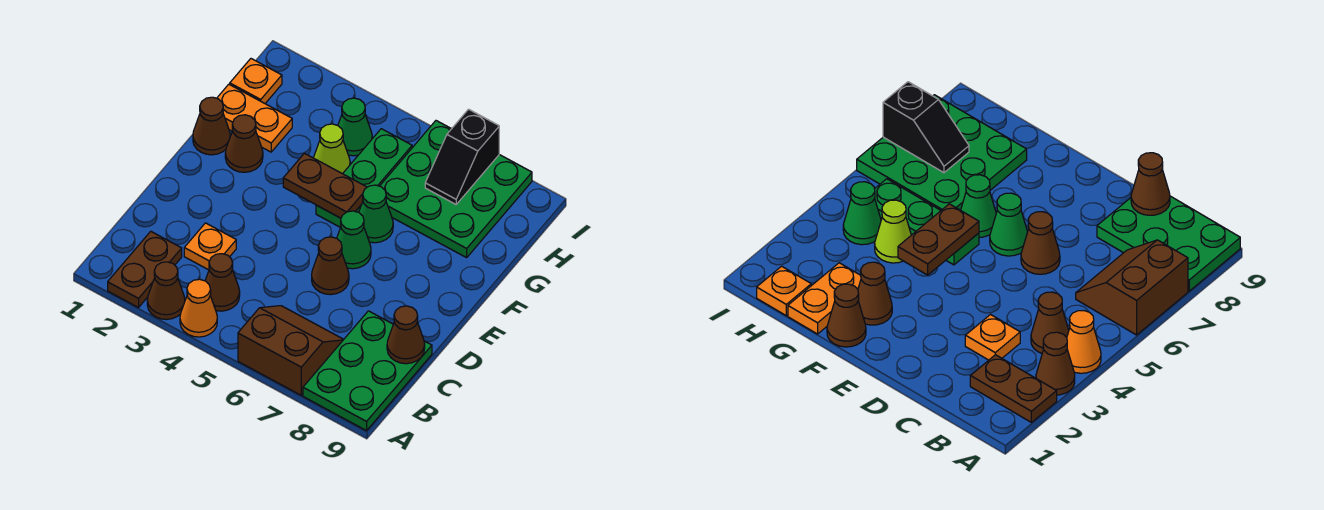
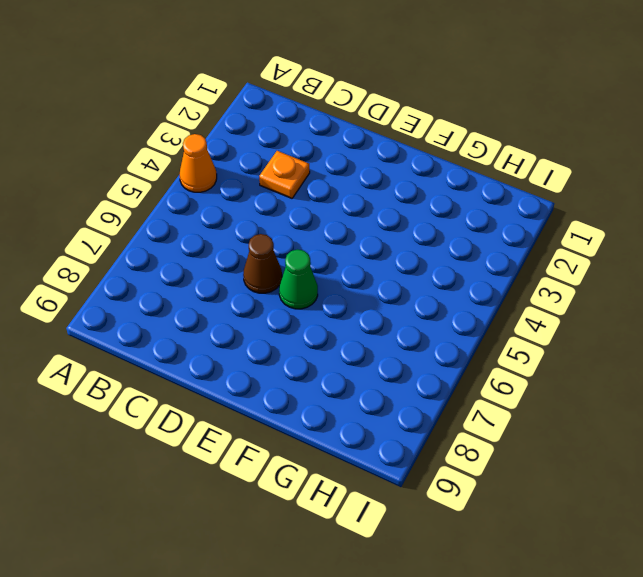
none -> brown 1x2 plate [108,231,182,308]
none -> brown 1x1 cone [147,262,185,320]
none -> brown 2x2 slope [238,306,344,395]

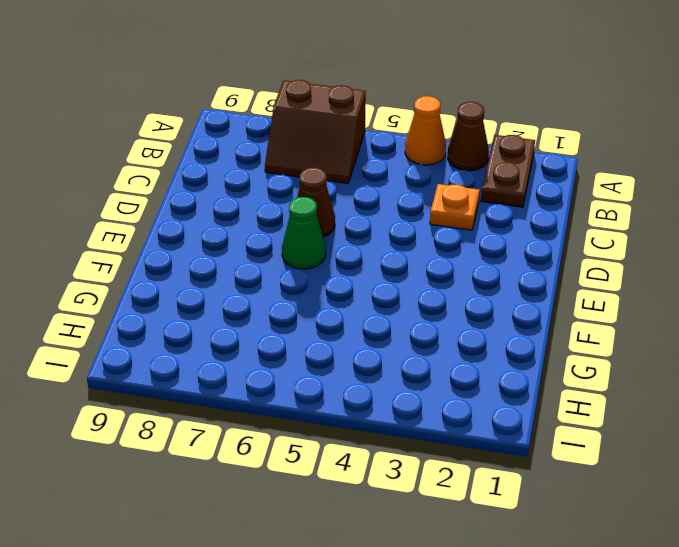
none -> green 2x3 plate [303,311,432,431]
none -> brown 1x1 cone [205,254,240,311]
none -> brown 1x1 cone [193,97,230,155]

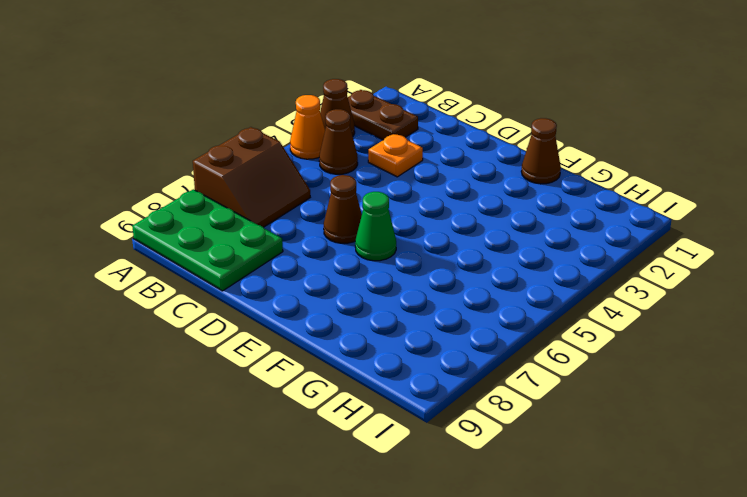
none -> brown 1x1 cone [225,115,263,172]
none -> green 1x3 plate [316,129,412,227]
none -> green 1x1 cone [359,185,393,243]

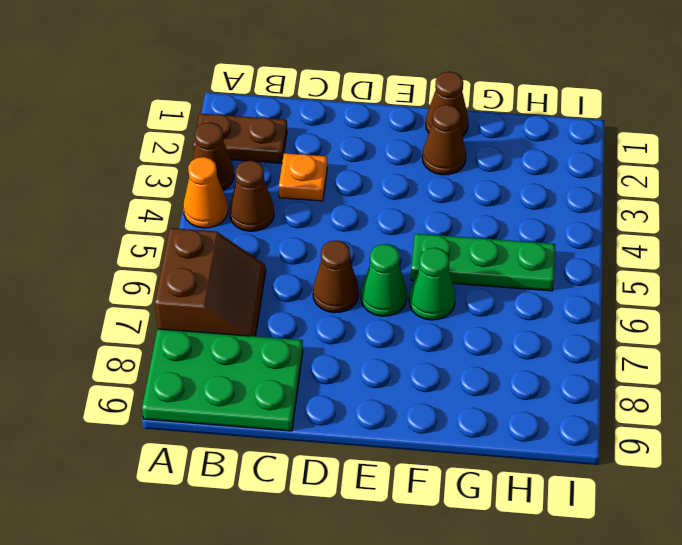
none -> orange 1x2 plate [217,84,292,152]
none -> lime 1x1 cone [314,124,350,174]
none -> green 3x3 plate [380,121,532,258]

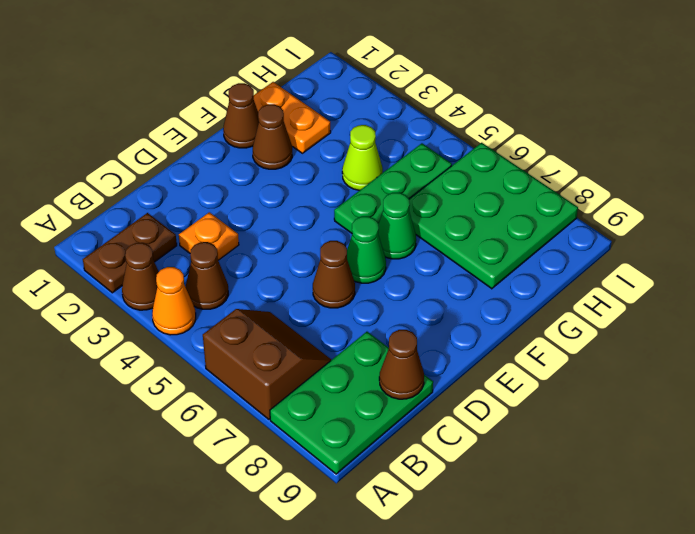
none -> orange 1x1 plate [230,59,282,103]
none -> green 1x1 cone [338,98,372,156]
none -> brown 1x2 plate [283,153,367,218]

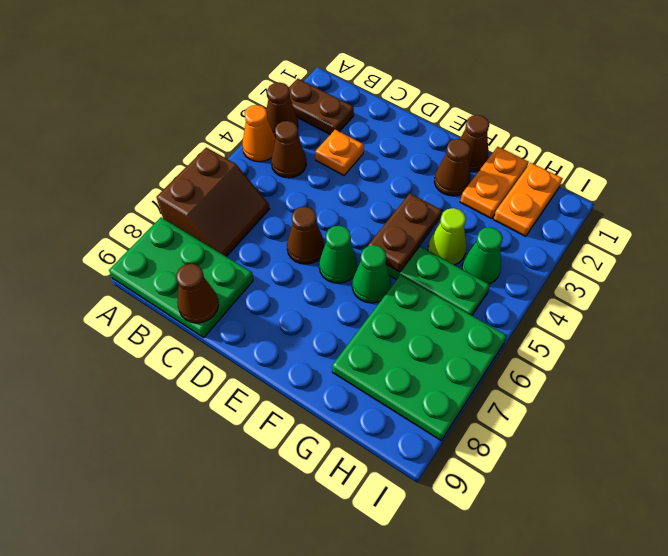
orange 1x2 plate [493,163,563,236] -> orange 1x1 plate [230,59,282,103]
none -> black 1x2 slope [425,109,499,204]

